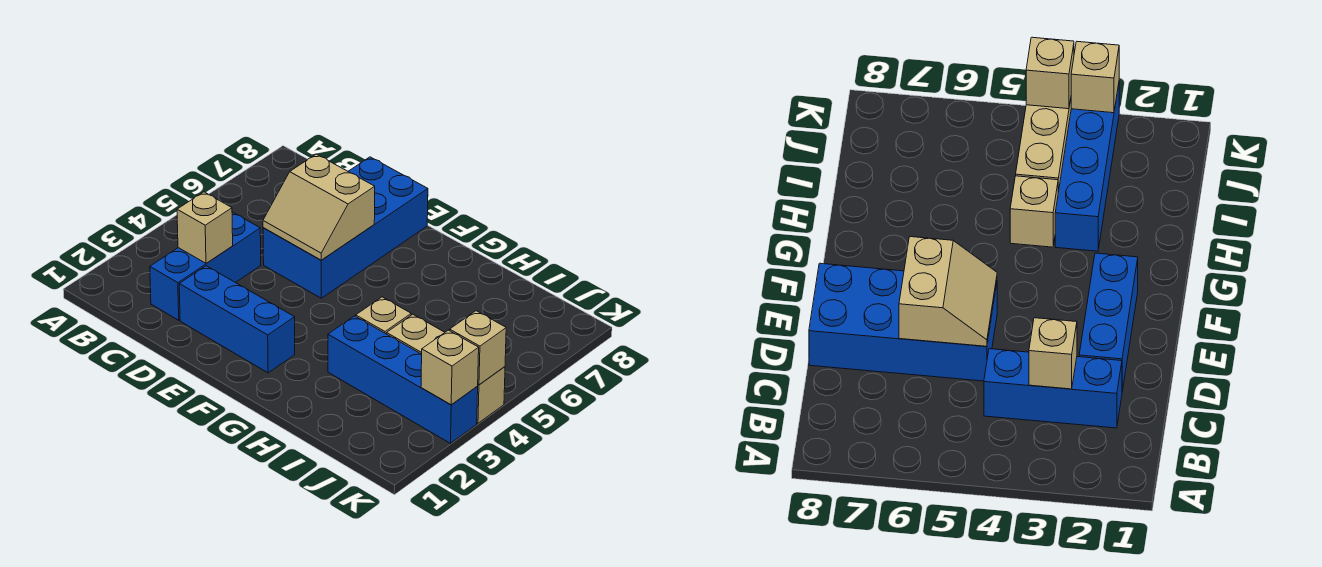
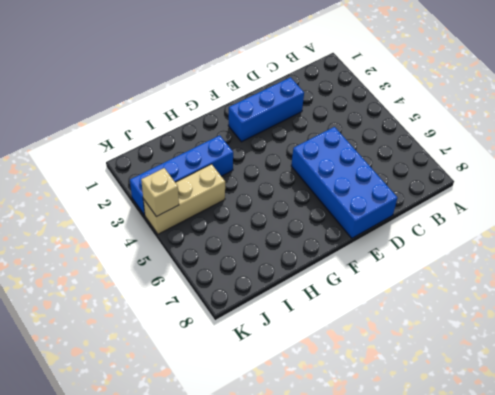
none -> blue 1x3 brick [150,212,261,320]
none -> tan 1x1 brick [356,297,411,334]

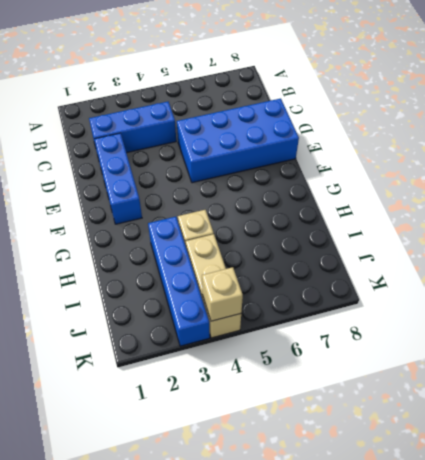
none -> tan 1x1 brick [177,192,233,263]
none -> tan 2x2 slope [263,154,375,260]

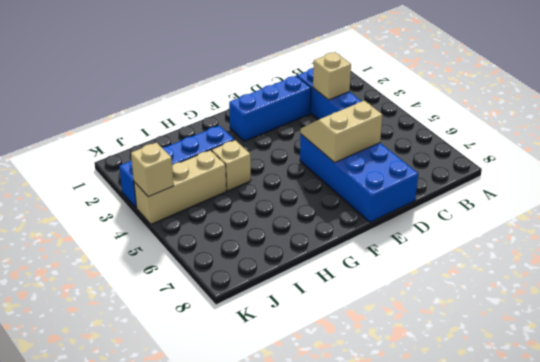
none -> tan 1x1 brick [421,330,479,405]

